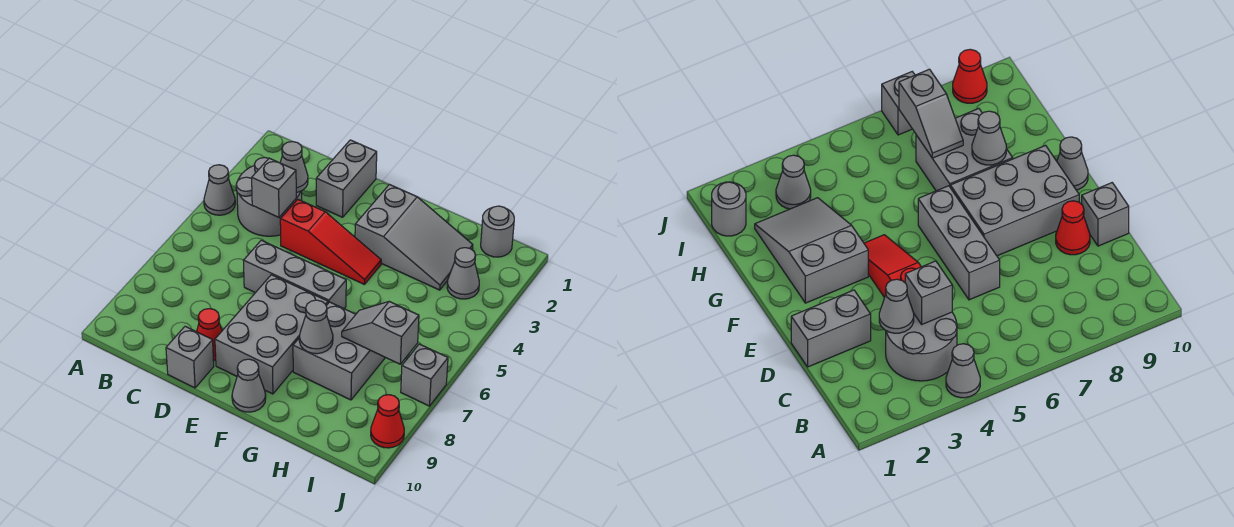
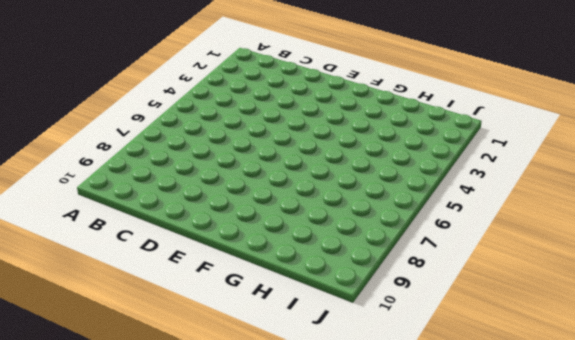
none -> grey 1x1 cone [204,165,235,215]
none -> grey 2x2 round brick [236,158,302,236]
none -> grey 1x2 brick [316,140,377,217]

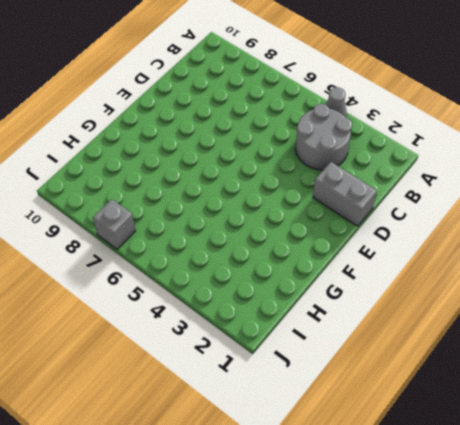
none -> red 1x3 slope [280,199,381,284]
none -> grey 1x3 brick [243,240,346,309]
none -> red 1x1 cone [197,309,222,360]

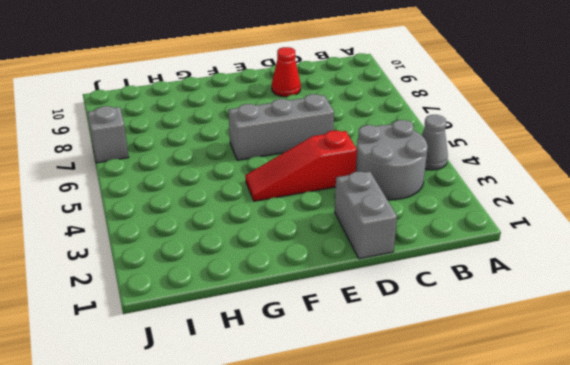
none -> grey 1x1 brick [166,326,214,388]
none -> grey 2x3 brick [215,275,328,394]
none -> grey 2x3 slope [355,184,473,290]

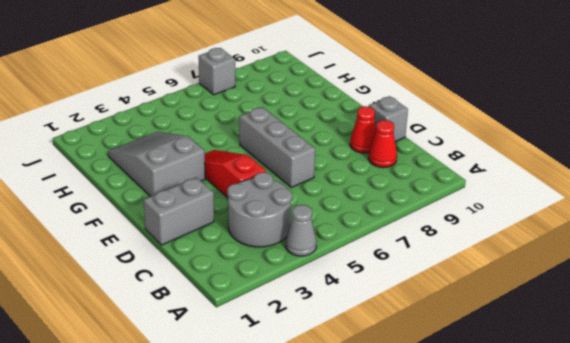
red 1x1 cone [369,120,397,168] -> red 1x1 cone moved to [371,395,404,448]
none -> grey 2x3 brick [215,275,328,394]
none -> grey 1x1 cone [232,359,266,412]
none -> grey 2x2 brick [293,302,385,400]

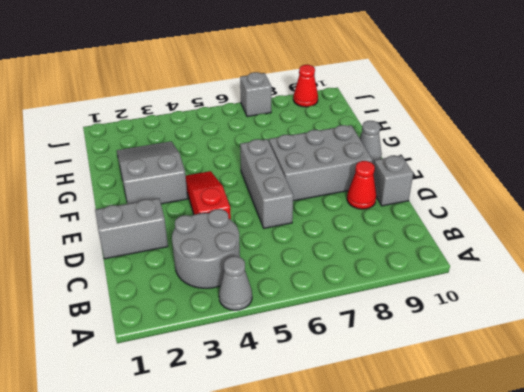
none -> grey 2x2 brick [293,302,385,400]
none -> grey 1x1 round brick [481,206,514,257]
none -> grey 1x1 cone [447,248,479,299]

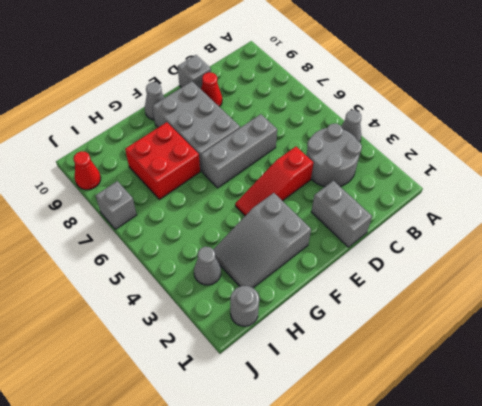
red 2x2 brick [125,122,200,199] -> grey 2x2 brick [293,302,385,400]
none -> grey 1x1 cone [280,142,308,192]
none -> grey 1x1 brick [252,158,296,217]
none -> grey 1x1 cone [299,300,333,354]

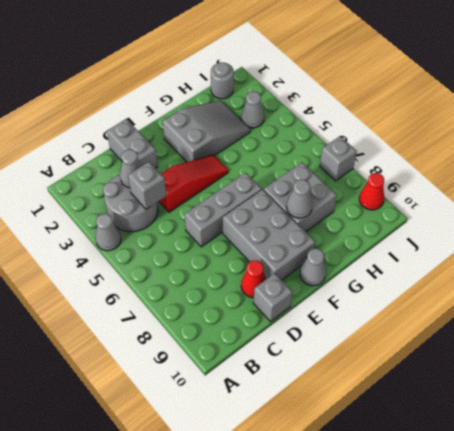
none -> grey 1x2 slope [342,301,419,364]

